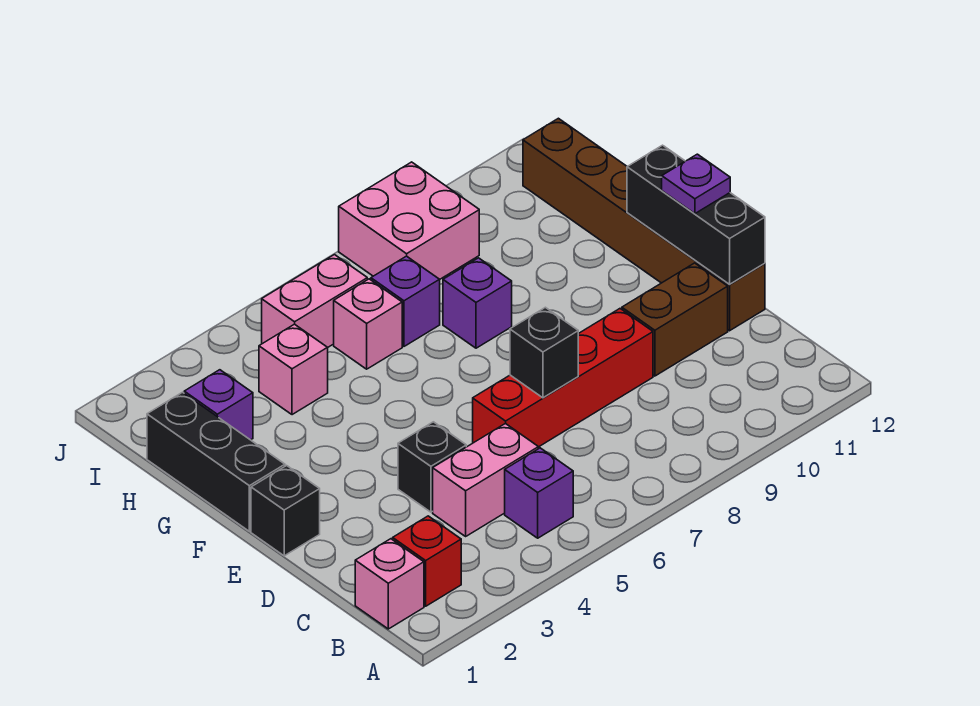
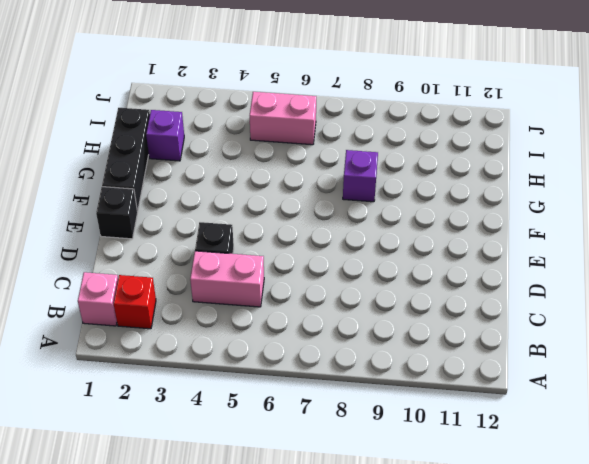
none -> purple 1x1 brick [505,448,573,538]
none -> red 1x4 brick [473,309,653,447]
none -> brown 1x2 brick [622,263,728,376]

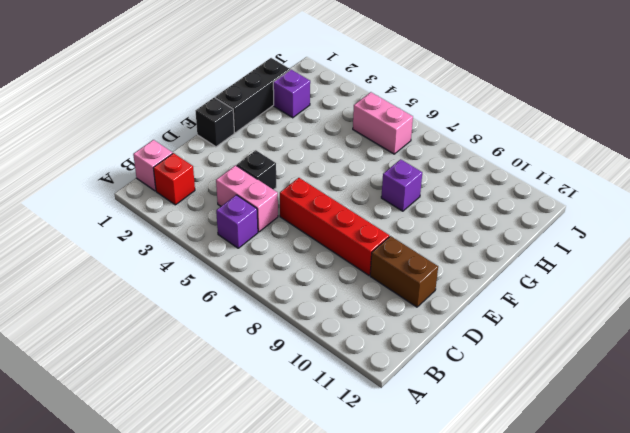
none -> brown 1x6 brick [523,118,765,331]
none -> pink 1x1 brick [259,324,328,415]
none -> pink 1x1 brick [334,279,402,369]

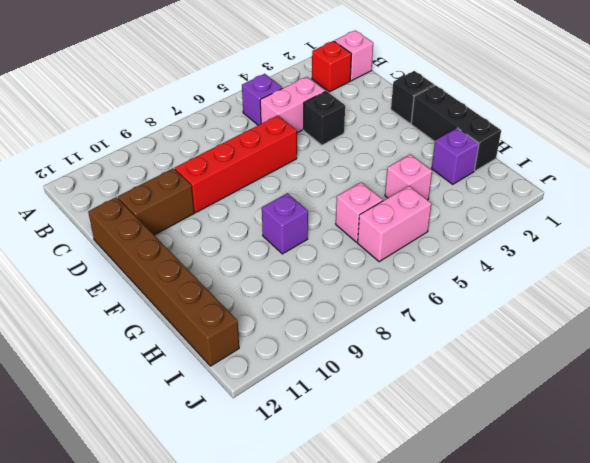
none -> purple 1x1 brick [371,256,440,346]
none -> pink 2x2 brick [339,162,479,279]
none -> black 1x1 brick [510,307,578,398]

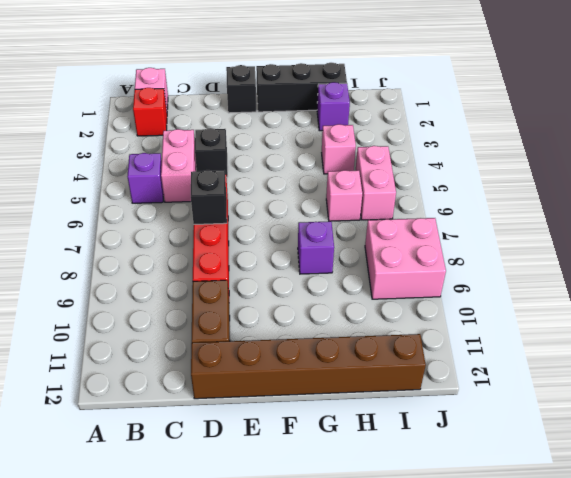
none -> purple 1x1 brick [371,256,440,346]
none -> black 1x3 brick [627,145,765,284]
none -> purple 1x1 plate [662,154,730,214]

